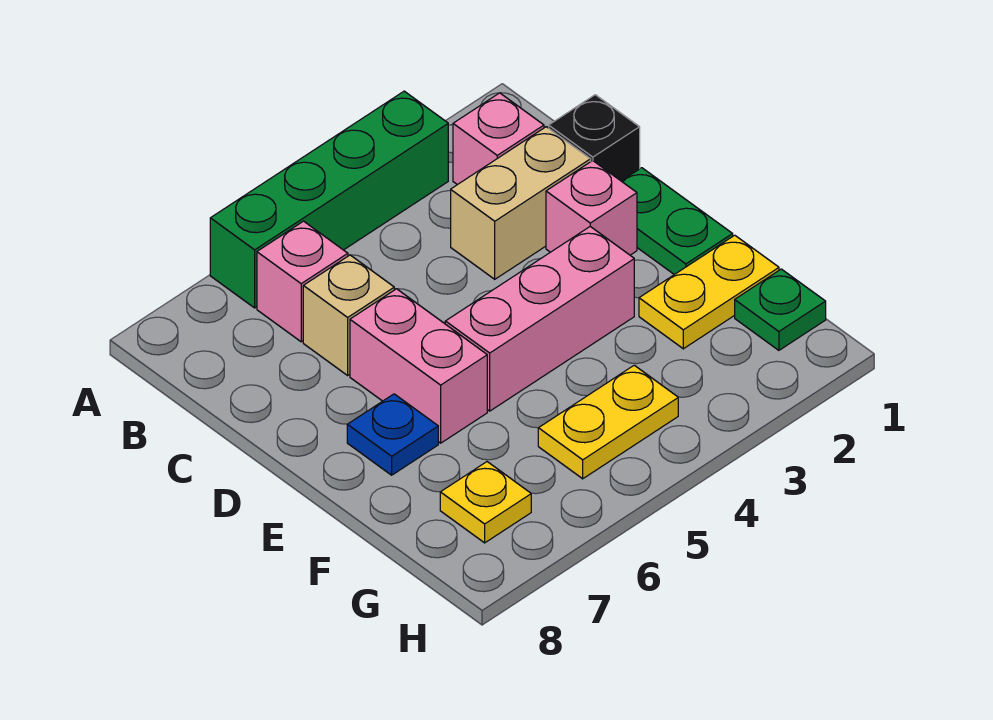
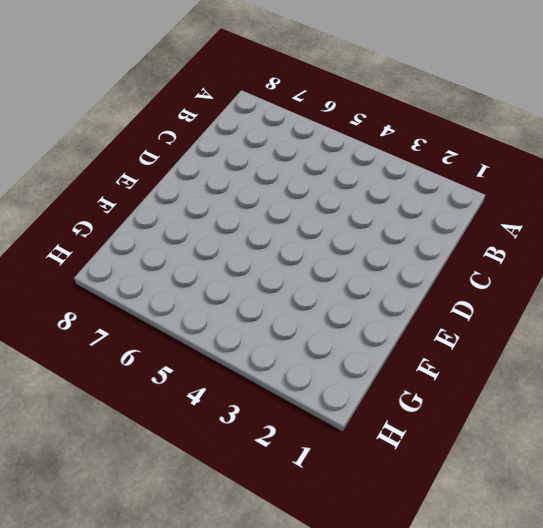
none -> green 1x4 brick [210,91,448,308]
none -> pink 1x1 brick [453,93,544,185]
none -> pink 1x1 brick [257,221,348,342]

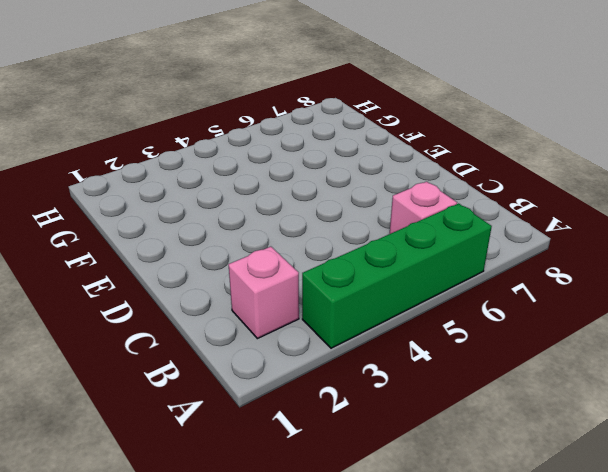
none -> black 1x1 brick [549,95,640,181]
none -> tan 1x2 brick [451,127,591,279]
none -> tan 1x1 brick [303,255,394,375]

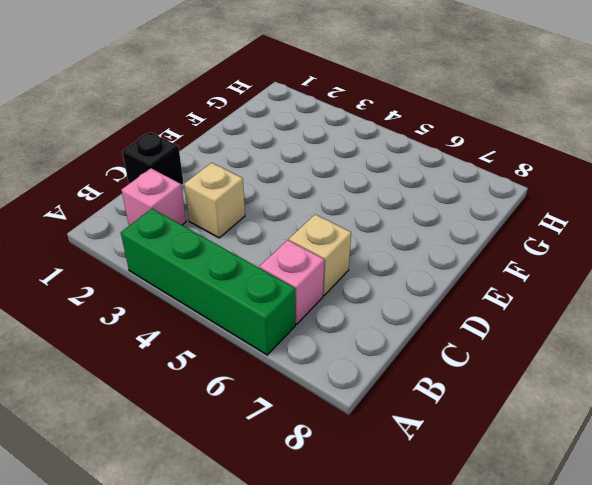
tan 1x1 brick [184,163,245,238] -> tan 1x2 brick [451,127,591,279]
none -> green 1x2 plate [622,168,733,275]
none -> pink 1x1 brick [546,161,637,255]
none -> pink 1x2 brick [350,289,487,443]

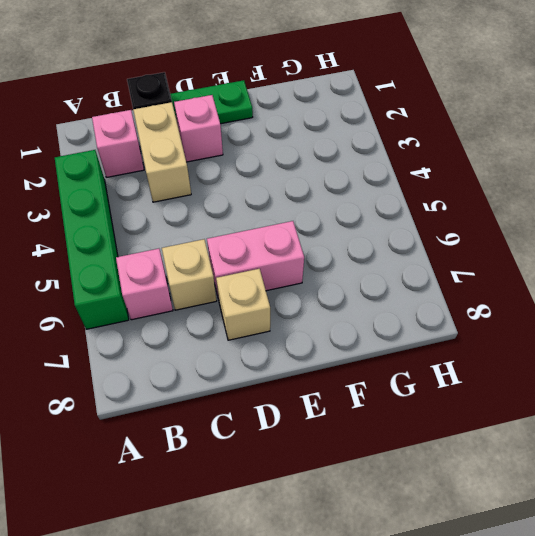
tan 1x1 brick [216,269,270,340] -> none
none -> pink 1x3 brick [445,227,634,411]
none -> blue 1x1 plate [347,394,438,475]
none -> yellow 1x2 plate [639,235,779,349]

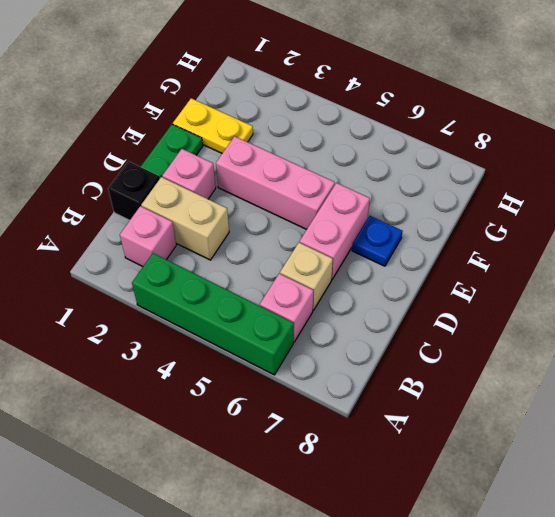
none -> green 1x1 plate [735,269,826,350]
none -> yellow 1x2 plate [538,365,678,479]
none -> yellow 1x1 plate [440,462,531,543]

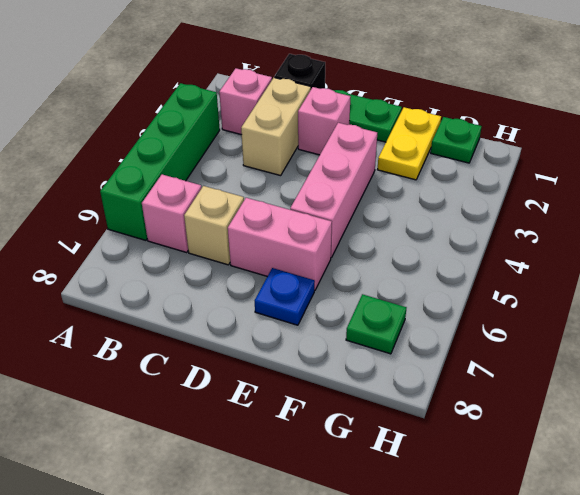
green 1x1 plate [346,294,407,354] -> yellow 1x1 plate [440,462,531,543]
none -> yellow 1x2 plate [538,365,678,479]

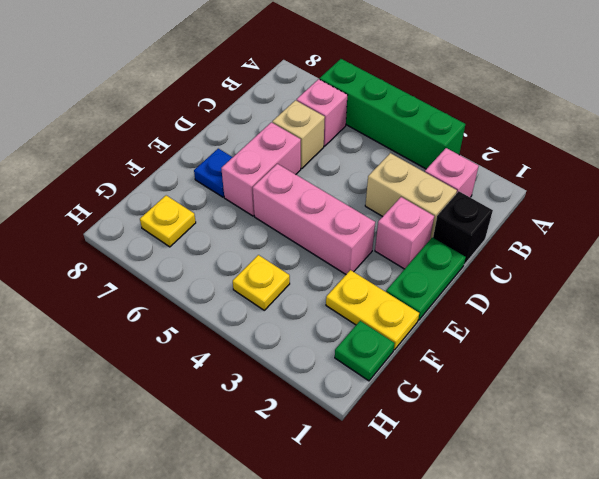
yellow 1x1 plate [233,255,290,310] -> yellow 1x2 plate [538,365,678,479]

